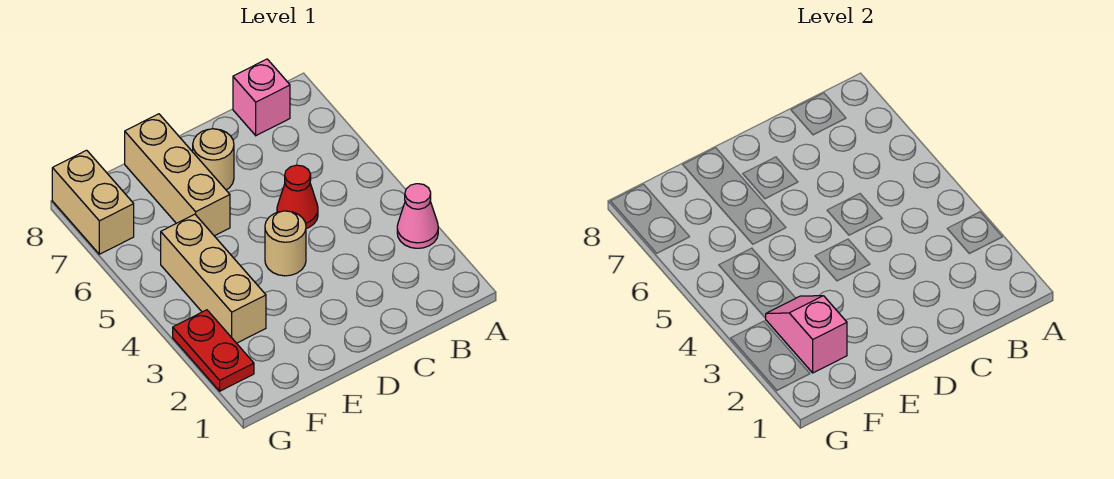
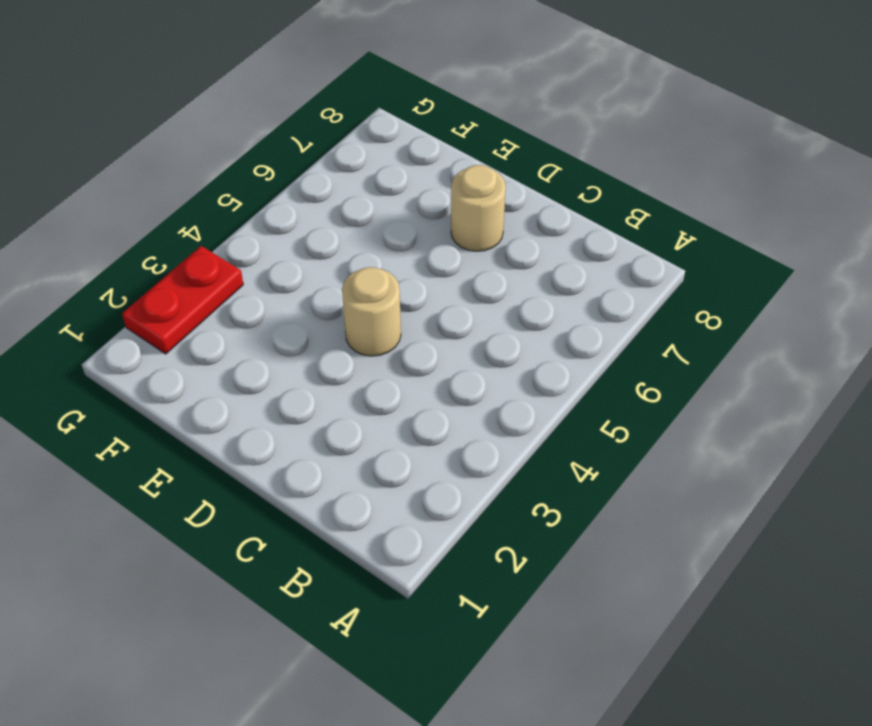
none -> pink 1x1 cone [397,184,438,248]
none -> pink 1x1 brick [233,59,290,136]

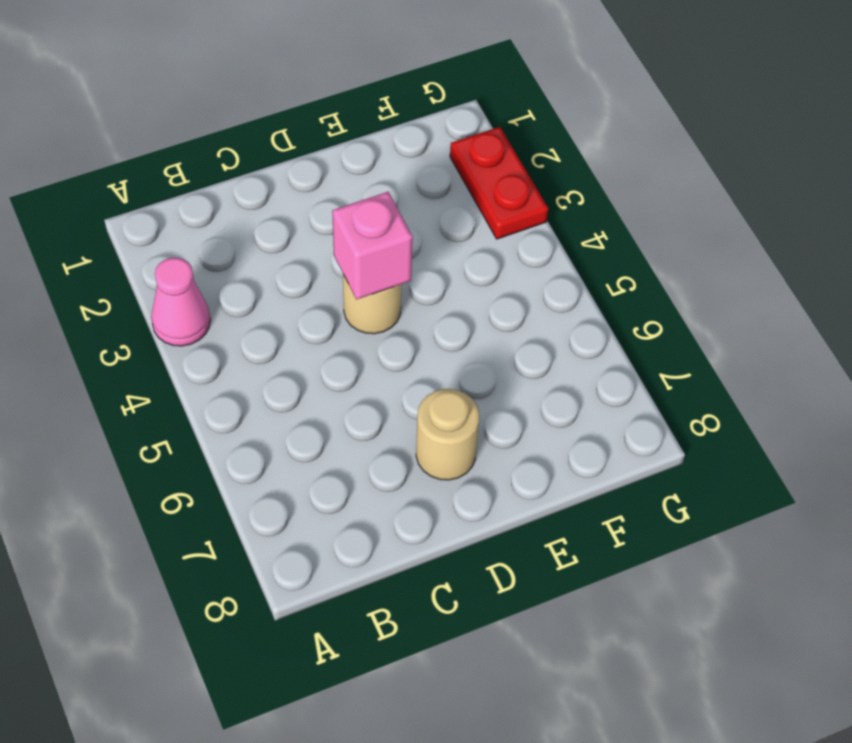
pink 1x1 brick [332,192,413,300] -> pink 1x1 brick moved to [233,59,290,136]
none -> red 1x1 cone [277,165,318,228]
none -> tan 1x3 brick [125,114,230,236]

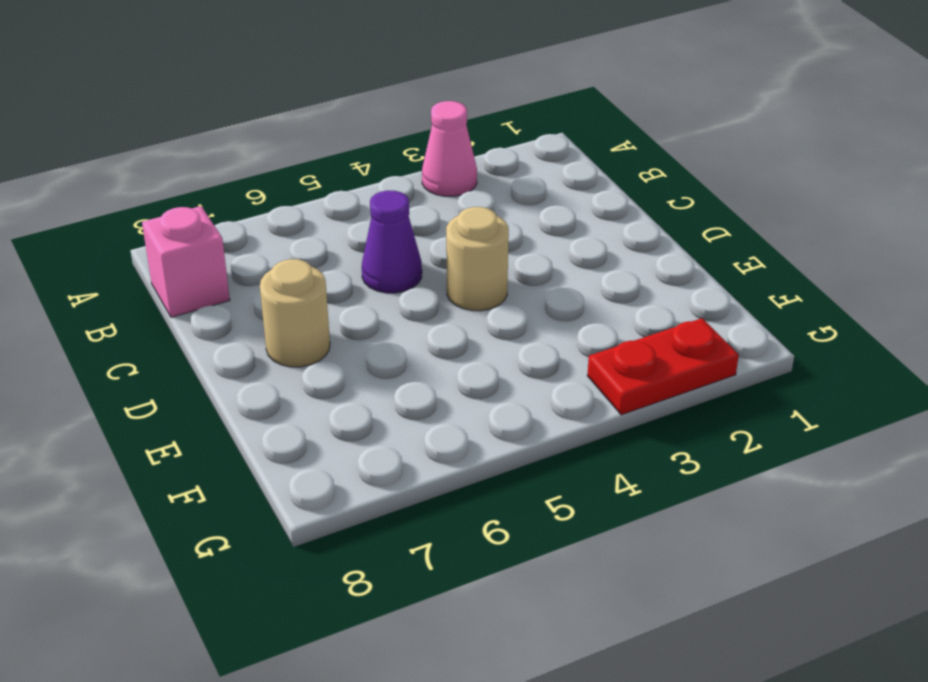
purple 1x1 cone [362,190,422,293] -> red 1x1 cone [277,165,318,228]
none -> tan 1x3 brick [125,114,230,236]
none -> tan 1x3 brick [161,214,266,343]

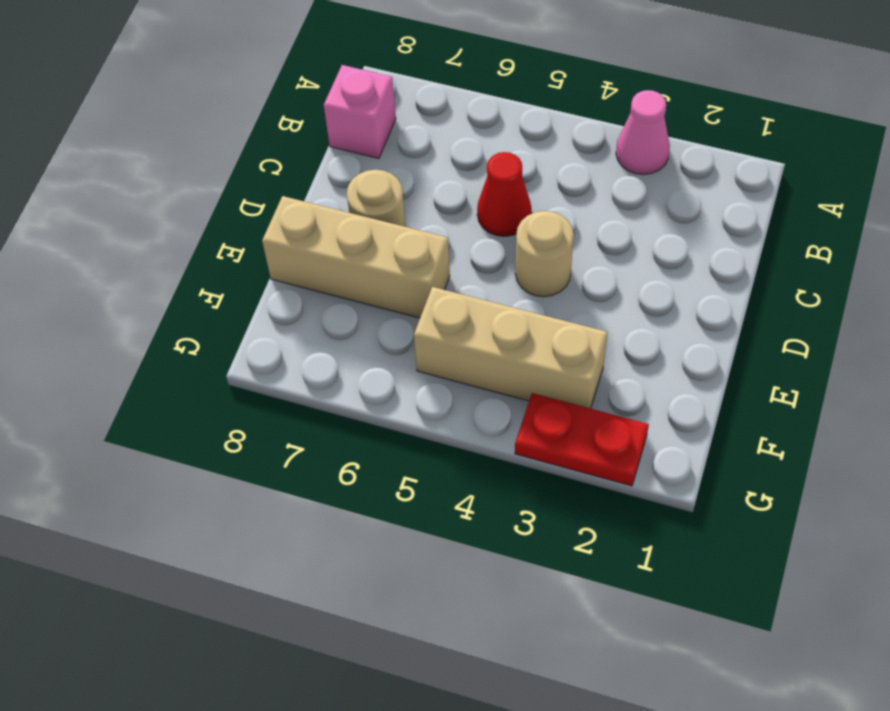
none -> tan 1x2 brick [52,150,134,254]
none -> pink 1x2 slope [766,296,847,373]

